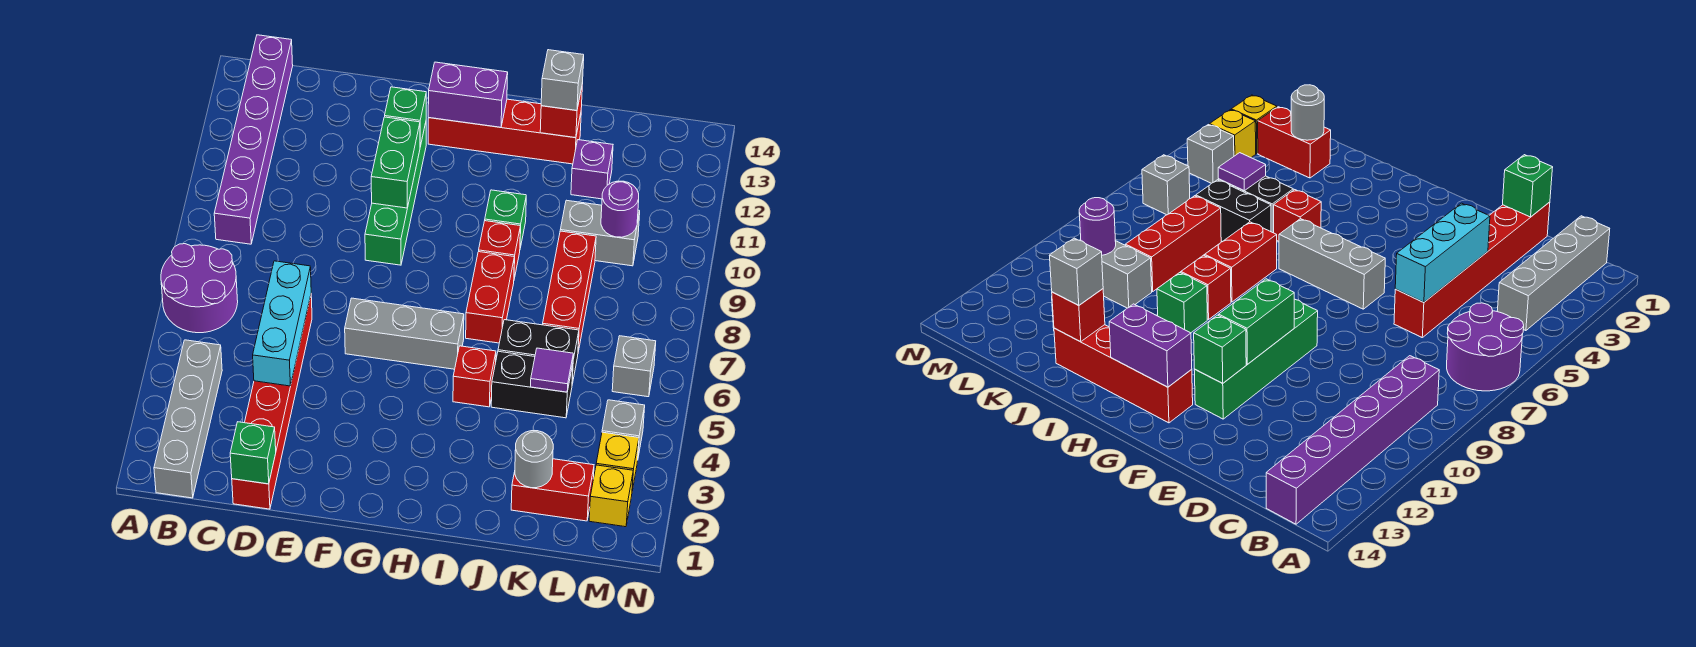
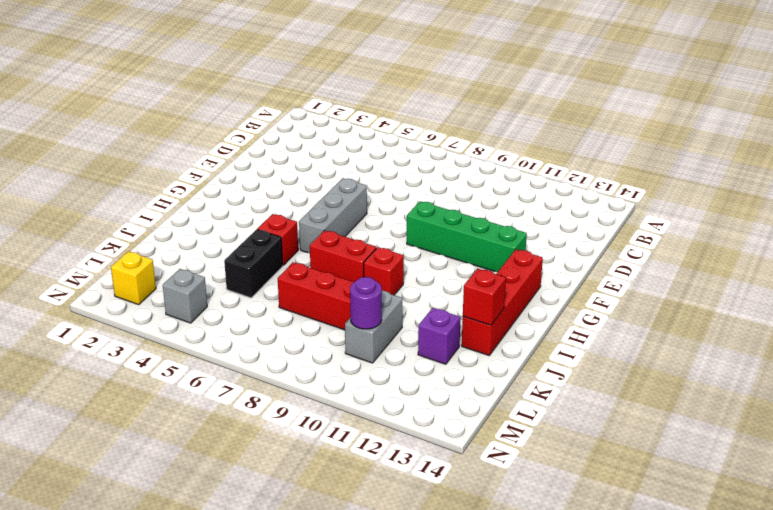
none -> purple 2x2 round brick [161,244,238,333]
none -> grey 1x4 brick [154,340,222,498]
none -> purple 1x6 brick [214,35,293,244]
none -> red 1x6 brick [232,296,312,509]

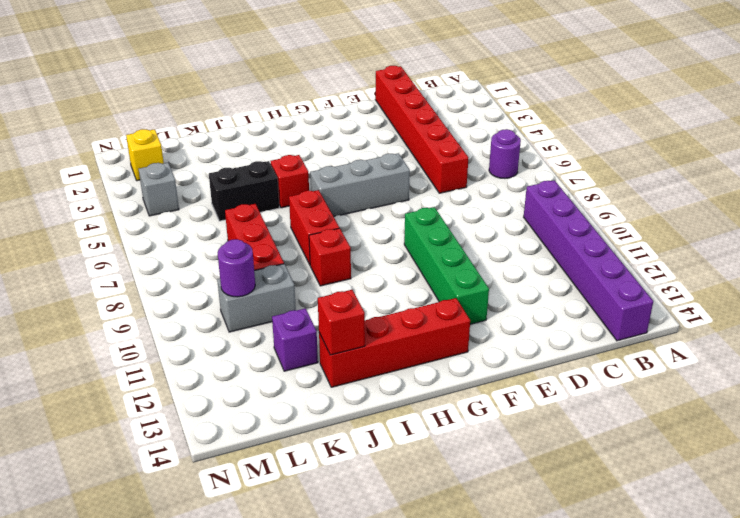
purple 1x1 round brick [489,129,521,178] -> purple 2x2 round brick [161,244,238,333]
none -> grey 1x4 brick [154,340,222,498]
none -> green 1x1 brick [485,190,526,248]
none -> black 1x2 brick [498,320,579,384]
none -> red 1x2 brick [511,459,594,521]

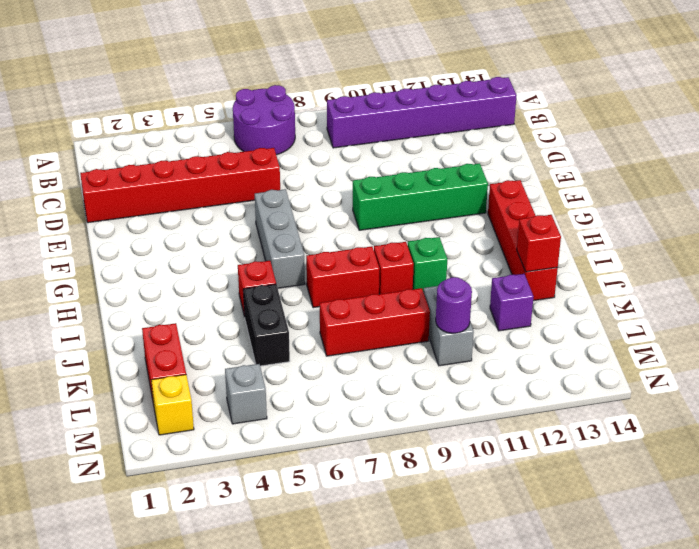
none -> grey 1x4 brick [154,340,222,498]
none -> black 1x2 brick [498,320,579,384]
none -> yellow 1x1 brick [596,432,639,491]
none -> grey 1x1 brick [612,336,656,397]

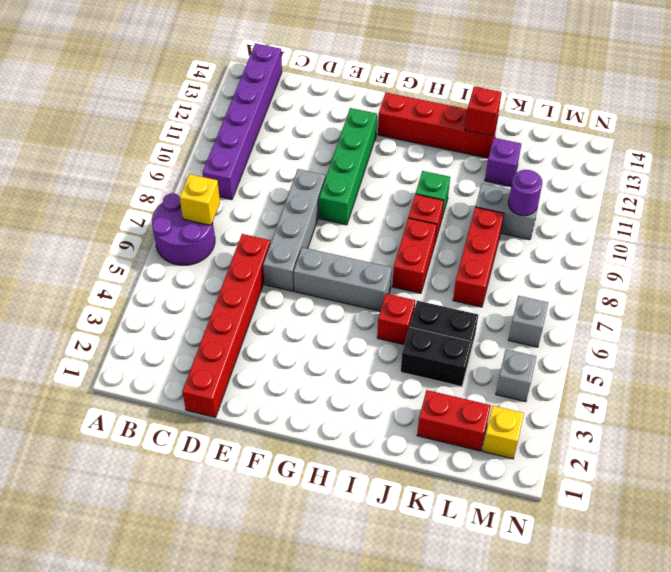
yellow 1x1 brick [180,174,220,225] -> yellow 1x1 brick moved to [596,432,639,491]
grey 1x4 brick [263,169,325,291] -> grey 1x4 brick moved to [154,340,222,498]
black 1x2 brick [401,327,472,387] -> black 1x2 brick moved to [498,320,579,384]
none -> green 1x1 brick [230,422,276,484]
none -> cyan 1x3 brick [253,261,311,386]
none -> green 1x2 brick [371,117,420,208]
none -> green 1x1 brick [385,87,426,146]

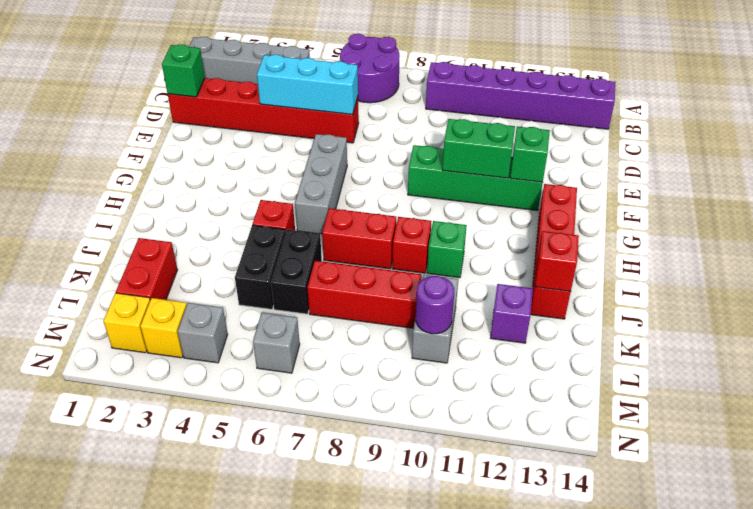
none -> purple 1x2 brick [428,62,508,127]
none -> grey 1x1 round brick [515,431,553,488]
none -> purple 1x1 tile [531,348,573,392]
none -> grey 1x1 brick [541,50,584,111]

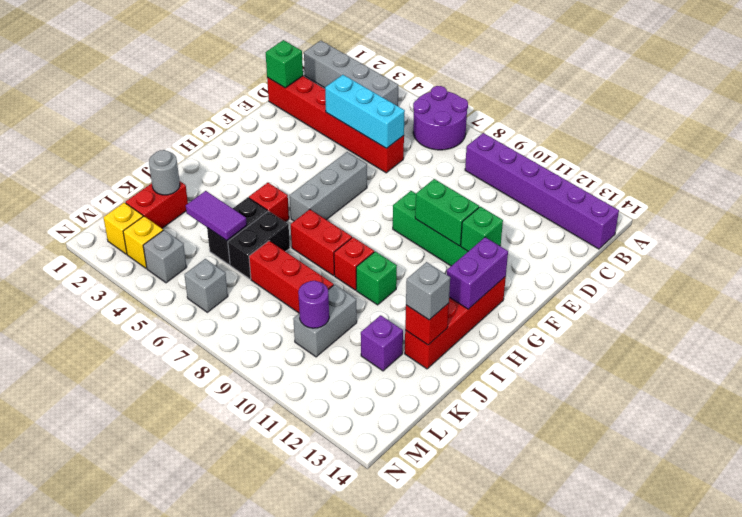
purple 1x2 tile [186,191,247,241] -> purple 1x1 tile [531,348,573,392]

